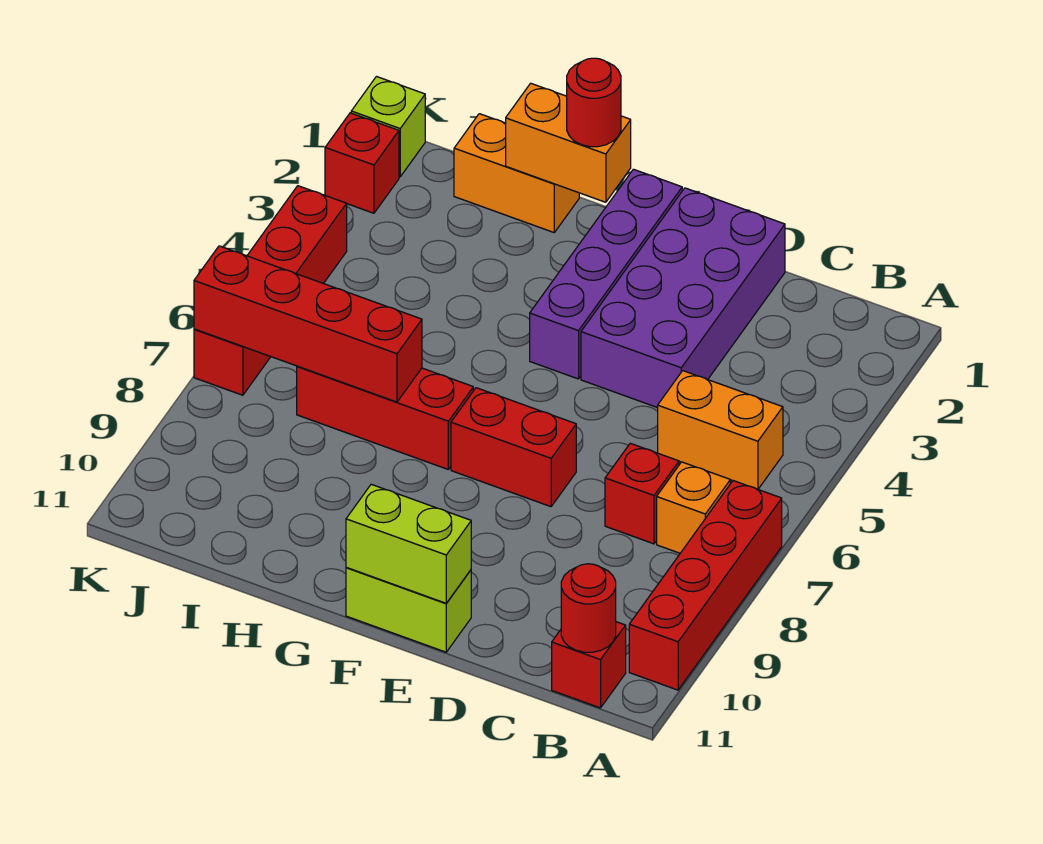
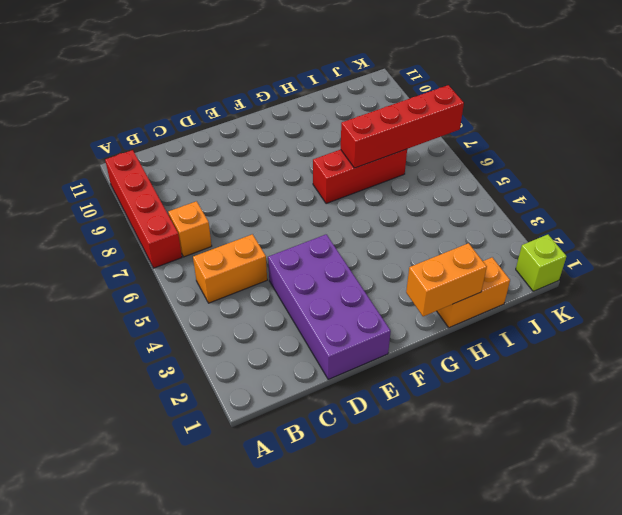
none -> red 1x1 brick [552,622,626,708]
none -> red 1x1 brick [605,443,679,544]
none -> red 1x2 brick [451,388,576,507]

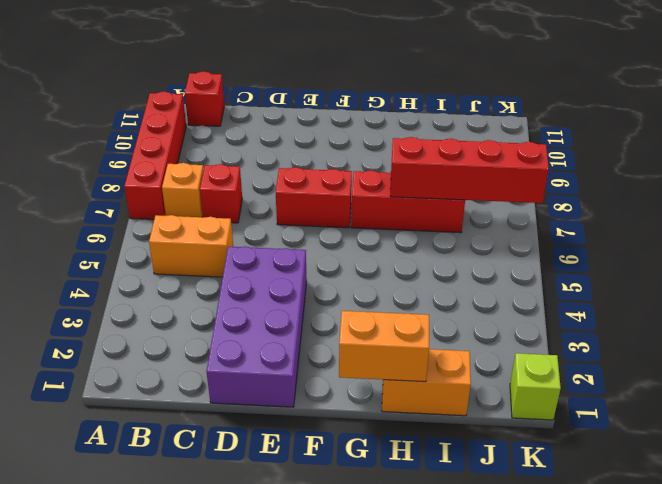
none -> lime 1x2 brick [346,568,471,652]
none -> purple 1x4 brick [530,169,682,379]
none -> red 1x1 brick [325,113,399,213]

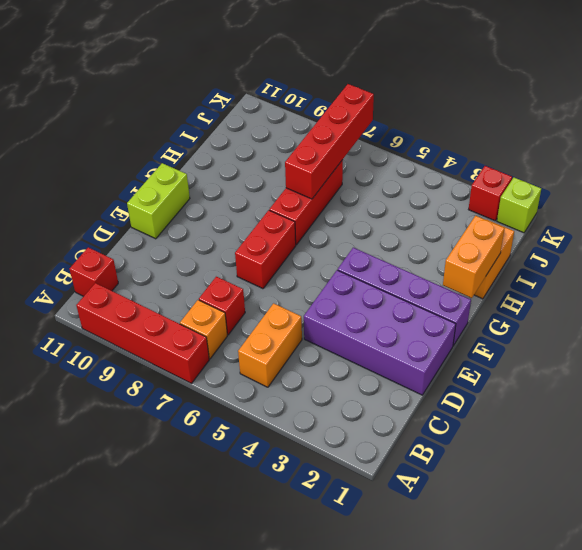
none -> red 1x4 brick [194,186,347,395]
none -> red 1x1 round brick [561,564,616,652]
none -> lime 1x2 brick [346,484,471,603]

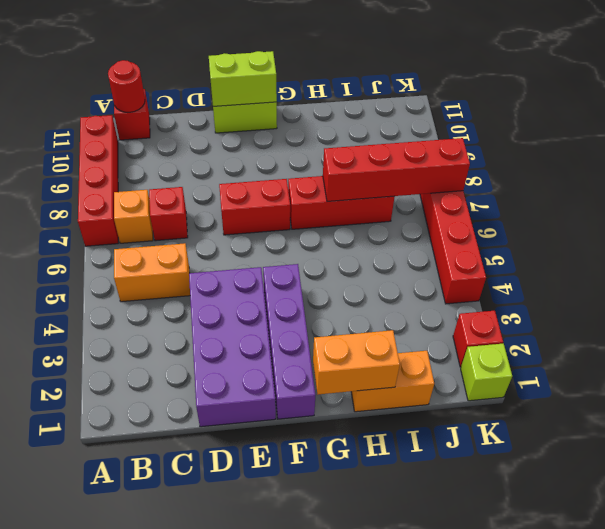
none -> red 1x1 round brick [567,58,621,147]

